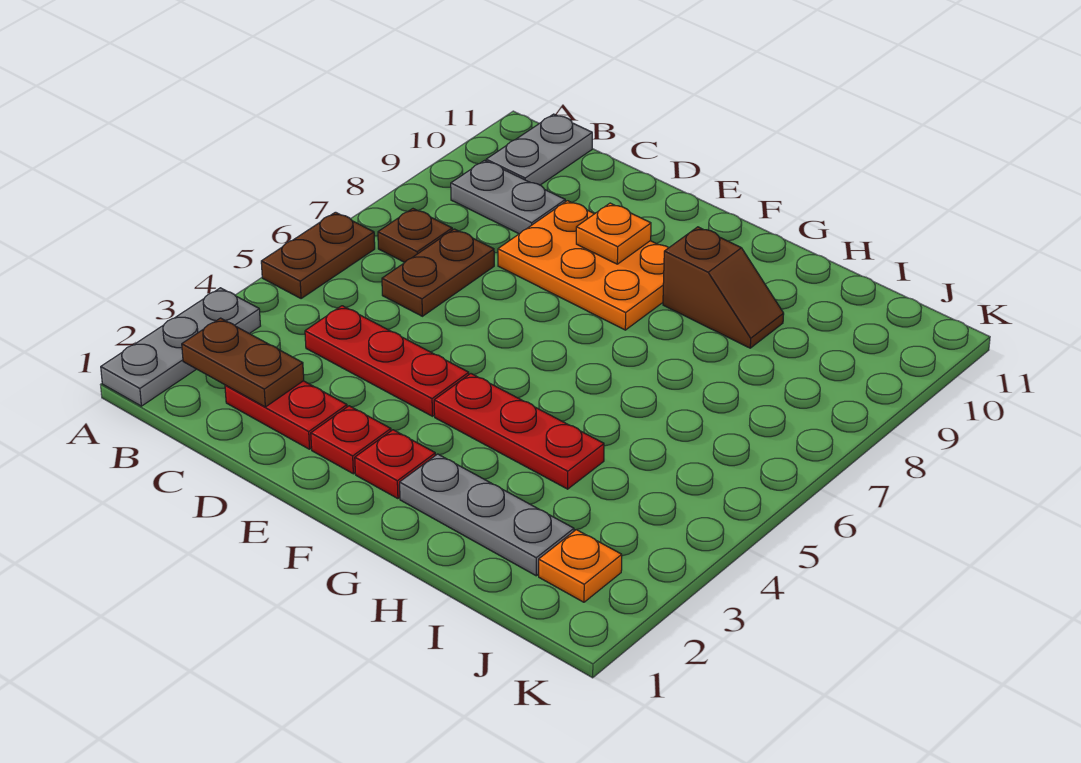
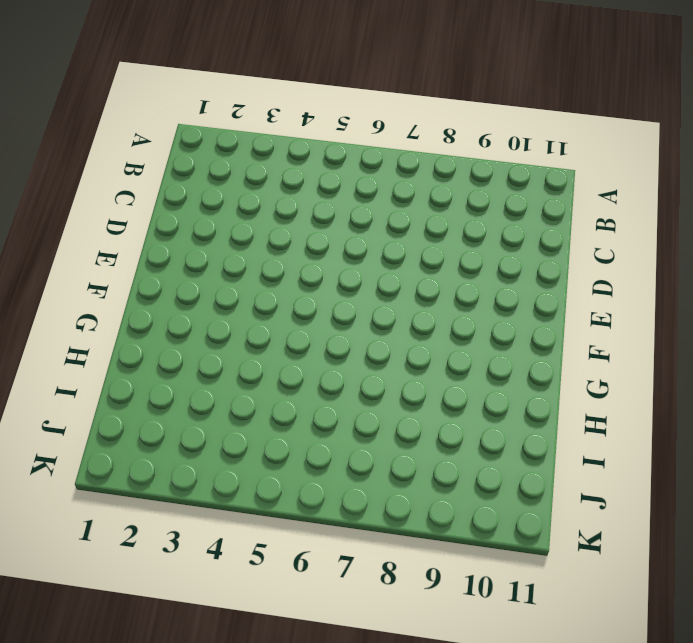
none -> grey 1x3 plate [101,288,260,406]
none -> brown 1x2 plate [261,212,375,299]
none -> brown 1x1 plate [378,209,452,262]

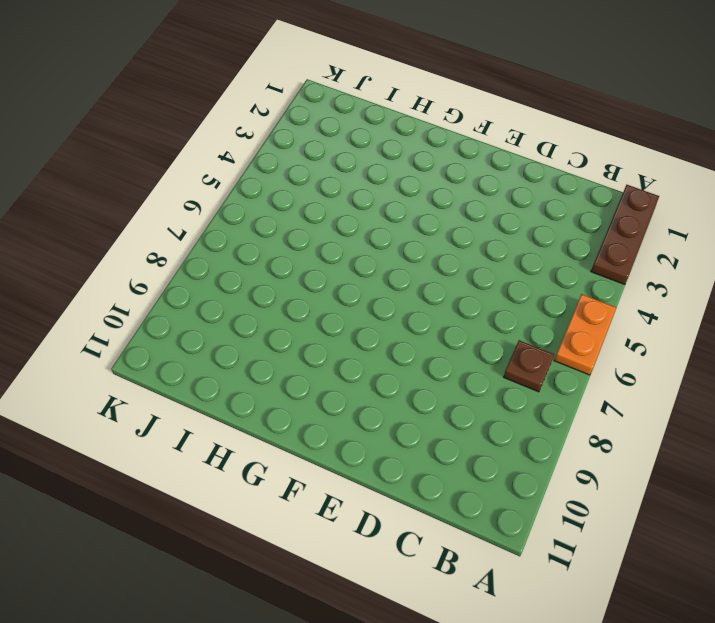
brown 1x3 plate [591,185,659,284] -> grey 1x3 plate [101,288,260,406]
orange 1x2 plate [554,294,616,375] -> brown 1x2 plate [261,212,375,299]
none -> grey 1x2 plate [451,160,565,234]
none -> grey 1x2 plate [486,114,592,185]
none -> red 1x2 plate [225,381,347,449]

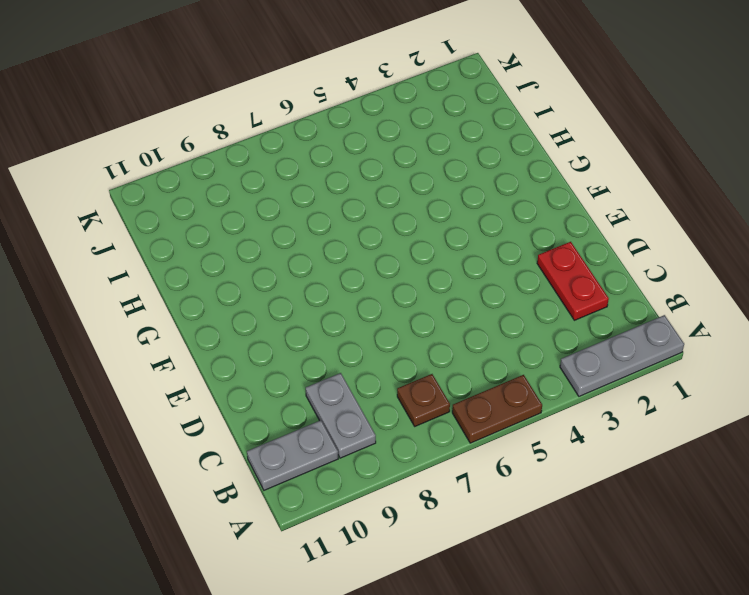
none -> red 1x3 plate [305,306,469,416]
none -> brown 1x2 plate [382,229,494,316]
none -> orange 2x3 plate [498,201,669,330]

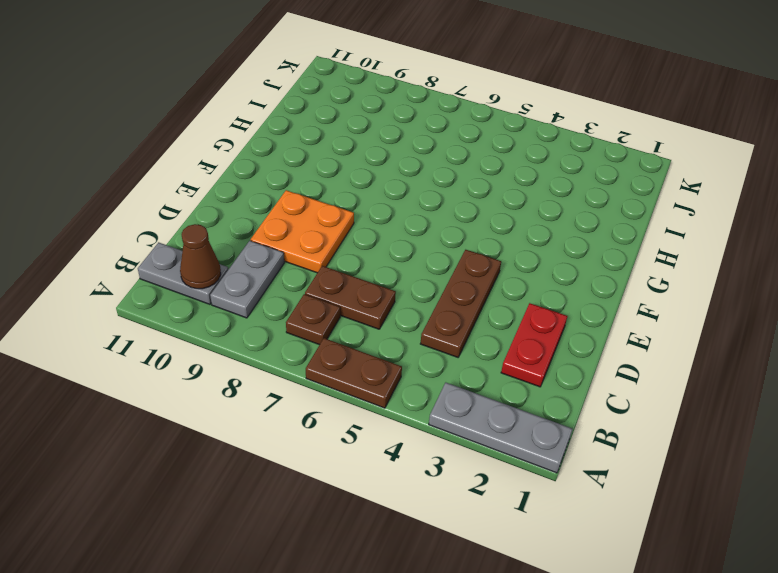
brown 1x1 cone [180,224,221,289] -> none
brown 1x3 plate [420,250,501,357] -> red 1x3 plate [305,306,469,416]
orange 2x2 plate [250,190,354,273] -> orange 2x3 plate [498,201,669,330]
none -> red 1x1 plate [311,406,391,474]
none -> red 1x1 plate [355,430,436,499]
none -> red 1x3 plate [434,374,604,489]

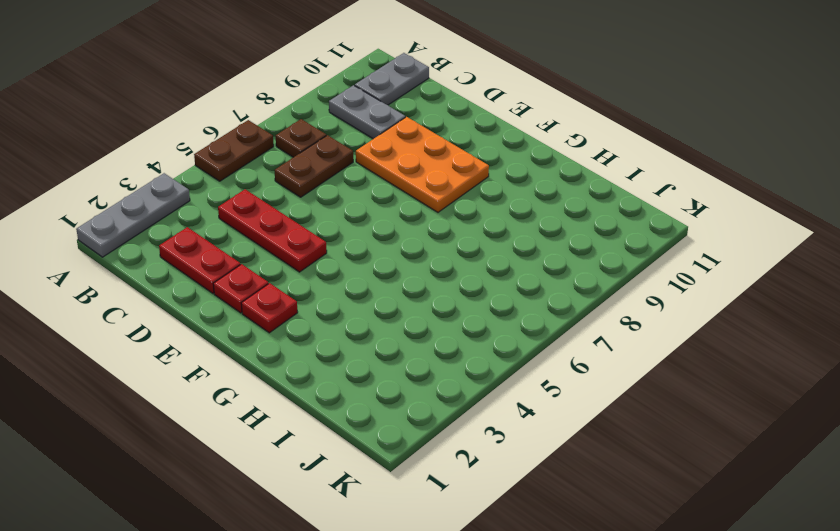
none -> red 1x3 plate [434,374,604,489]
none -> grey 1x3 plate [400,454,574,576]
none -> brown 1x2 slope [663,227,784,348]

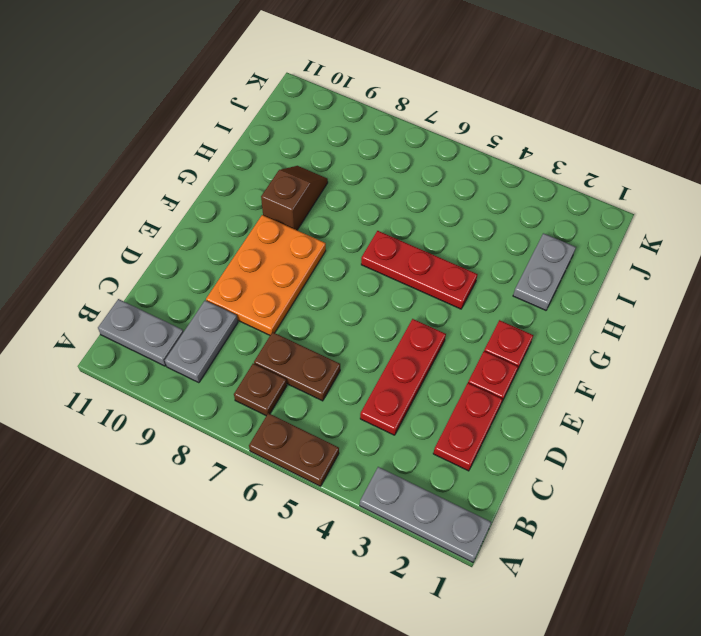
red 1x3 plate [361,231,478,309] -> red 1x3 plate turned to [434,374,604,489]
grey 1x2 plate [513,233,576,310] -> grey 1x3 plate [400,454,574,576]
none -> orange 1x1 plate [539,530,622,602]
none -> brown 1x2 plate [182,318,304,407]
none -> orange 1x1 plate [576,203,651,264]

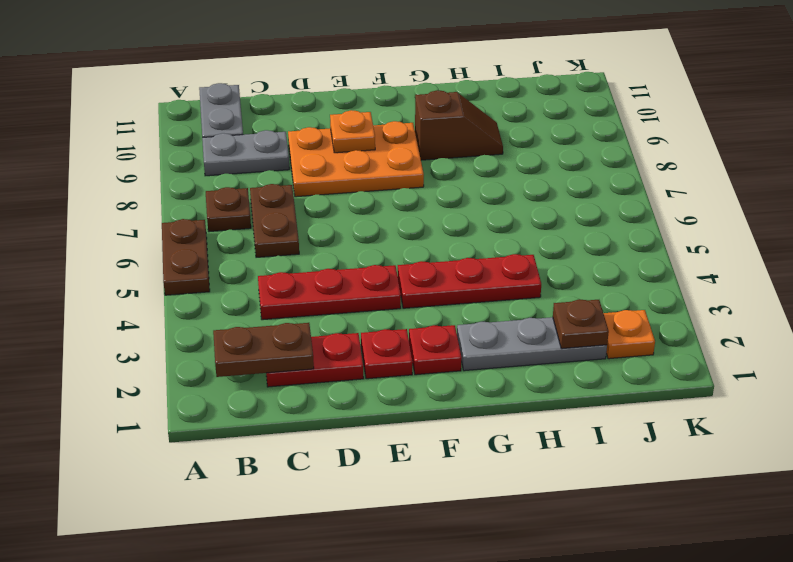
brown 1x1 plate [553,299,609,349] -> none
none -> grey 1x3 plate [101,288,260,406]

